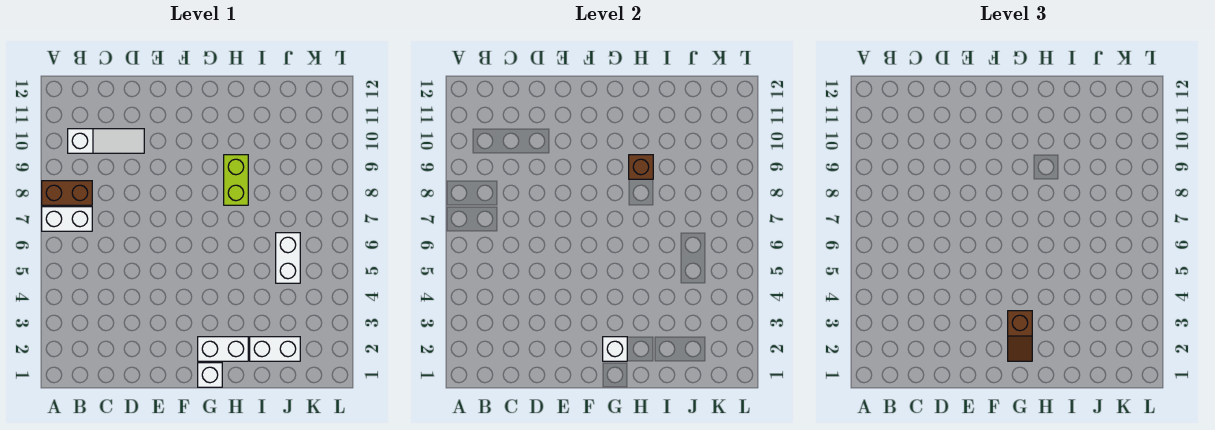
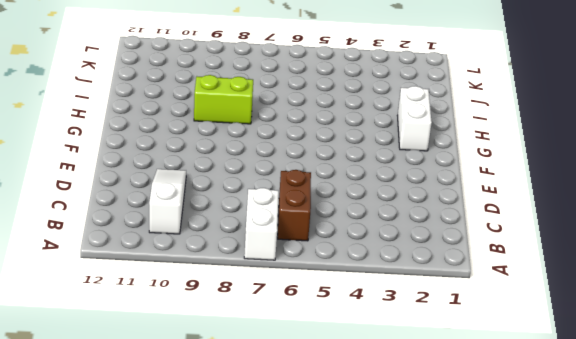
brown 1x2 brick [278,170,311,241] -> brown 1x2 brick moved to [42,181,92,205]
none -> white 1x1 brick [198,363,222,387]
none -> white 1x2 brick [250,337,300,361]

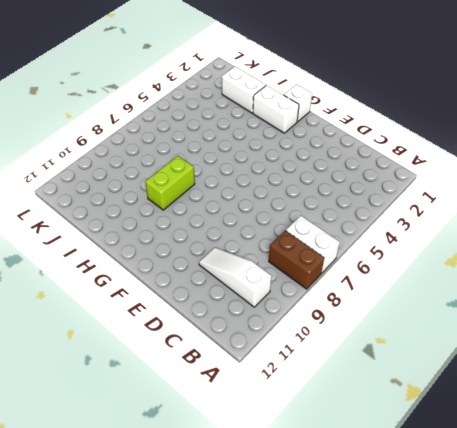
none -> white 1x2 brick [276,233,300,283]
none -> white 1x1 brick [603,337,627,361]

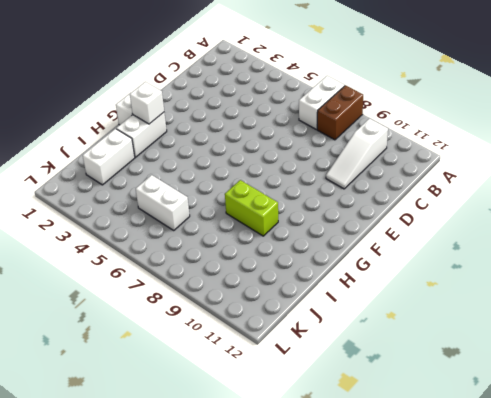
none -> brown 1x1 brick [629,155,653,179]
none -> brown 1x2 slope [1008,311,1032,361]

